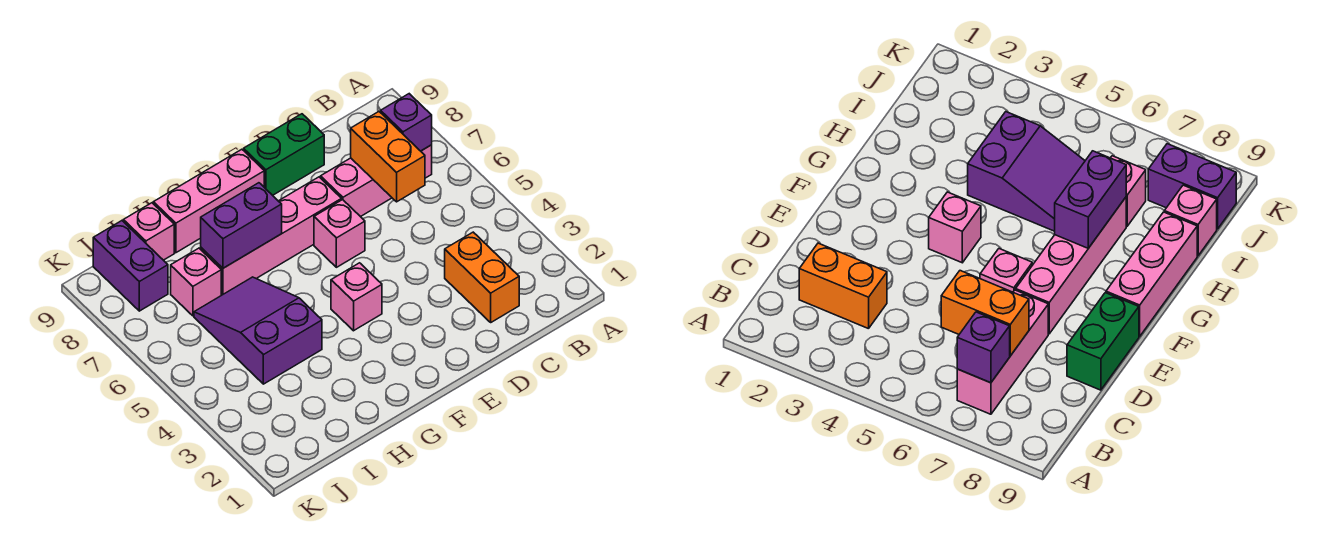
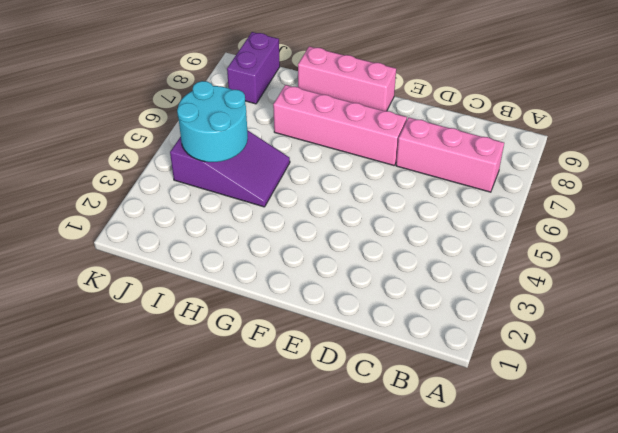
purple 2x3 slope [170,130,290,207] -> purple 2x3 slope turned to [194,277,322,384]
cyan 2x2 round brick [177,81,248,162] -> none
none -> orange 1x2 brick [445,232,519,322]
none -> green 1x2 brick [244,114,324,195]
none -> pink 1x1 brick [314,200,365,267]

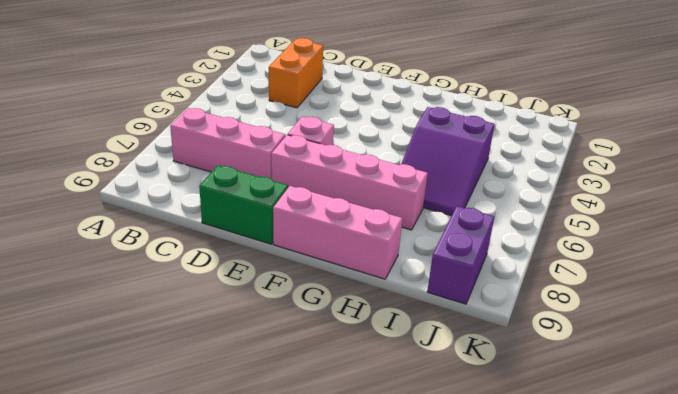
none -> pink 1x1 brick [331,263,382,331]
none -> pink 1x1 brick [171,248,221,316]
none -> pink 1x1 brick [123,203,174,260]

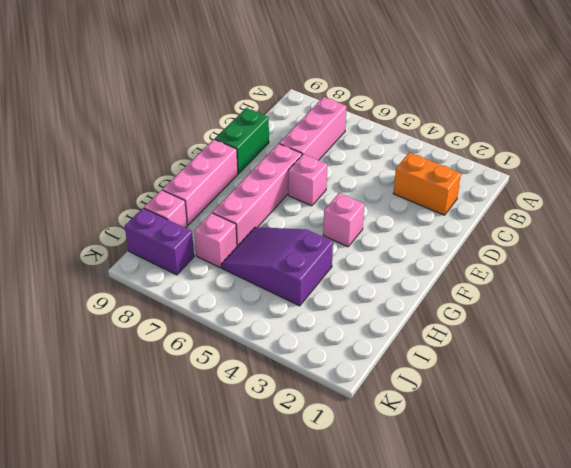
none -> purple 1x1 brick [381,94,432,151]
none -> orange 1x2 brick [351,111,425,202]
none -> purple 1x2 brick [201,183,282,268]

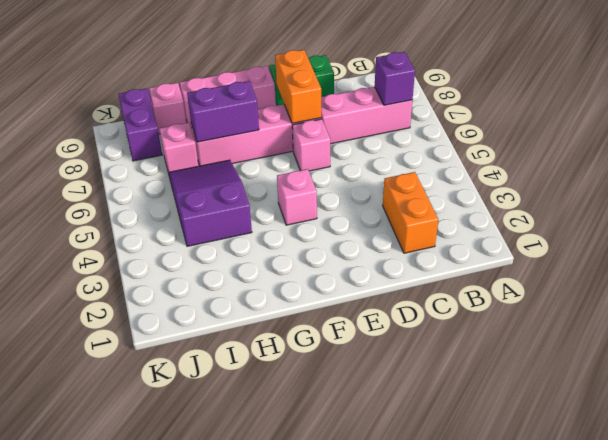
orange 1x2 brick [275,50,321,123] -> orange 1x2 brick moved to [351,111,425,202]

